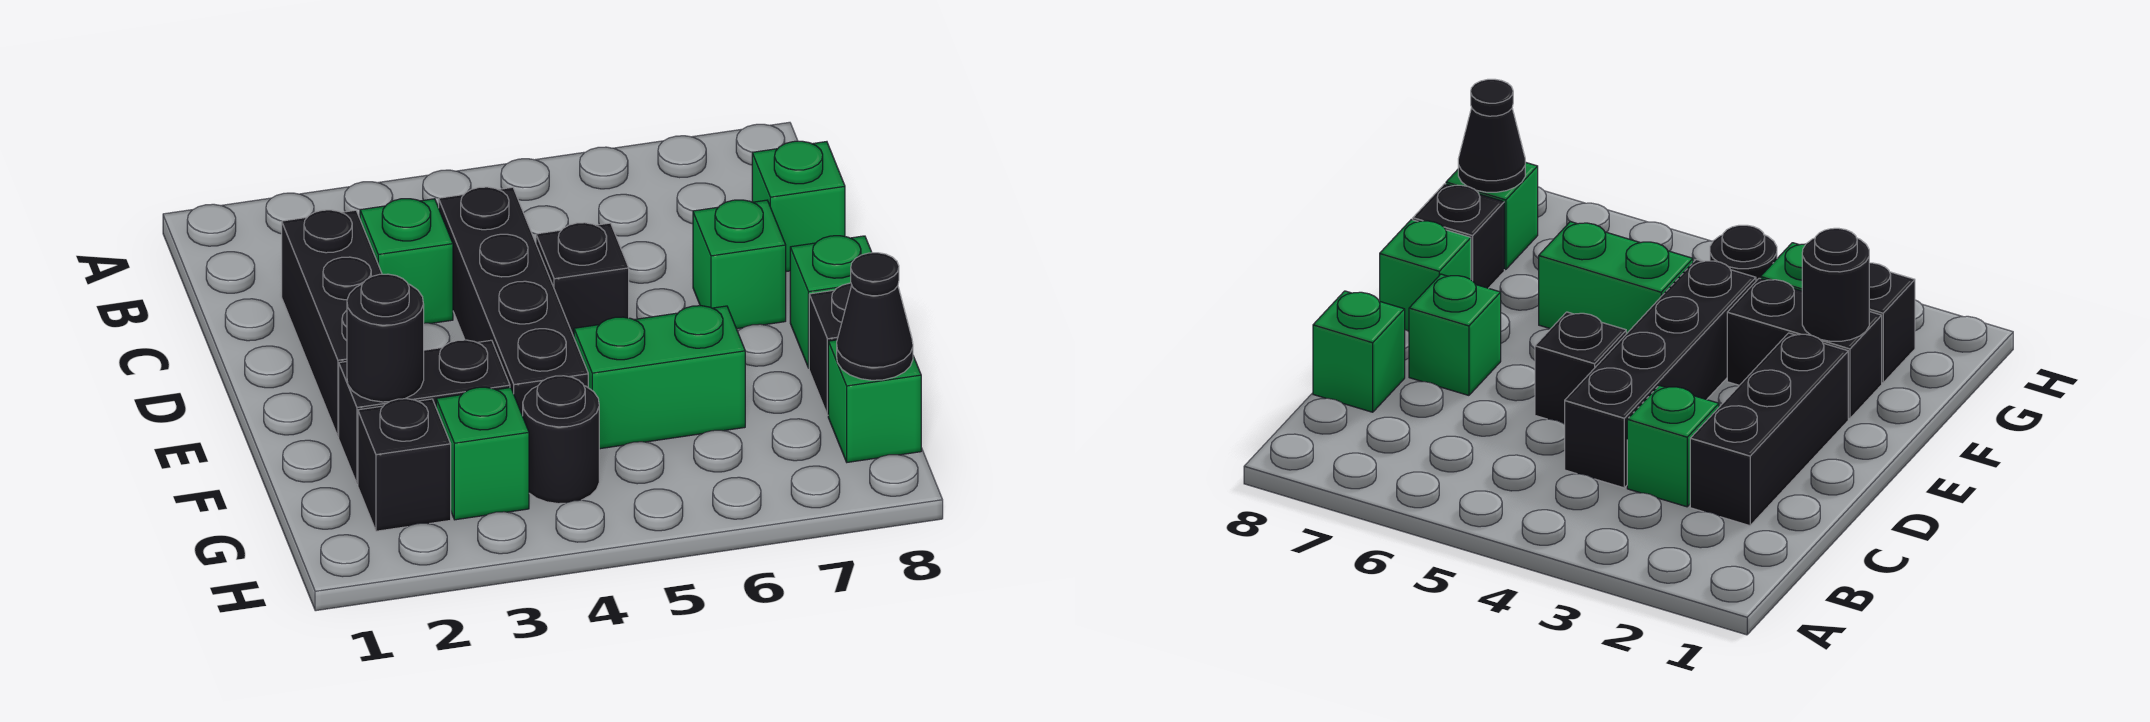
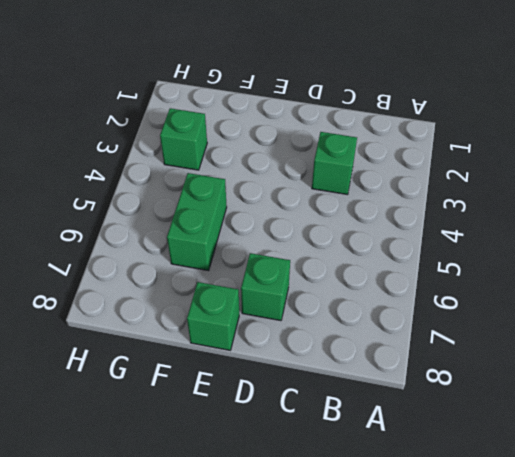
none -> black 1x3 brick [282,210,382,437]
none -> black 1x4 brick [439,187,588,416]
none -> green 1x1 brick [752,141,845,272]

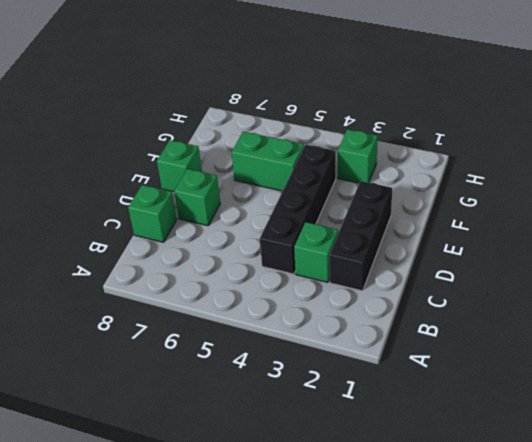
none -> black 1x1 brick [536,223,629,337]
none -> black 1x2 brick [339,340,510,484]
none -> black 1x1 brick [809,283,852,415]

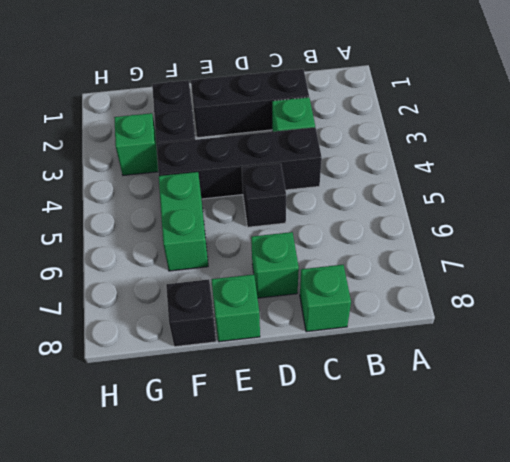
none -> black 1x1 brick [358,399,451,531]
none -> black 1x1 round brick [523,376,599,504]
none -> green 1x1 brick [828,340,921,462]

